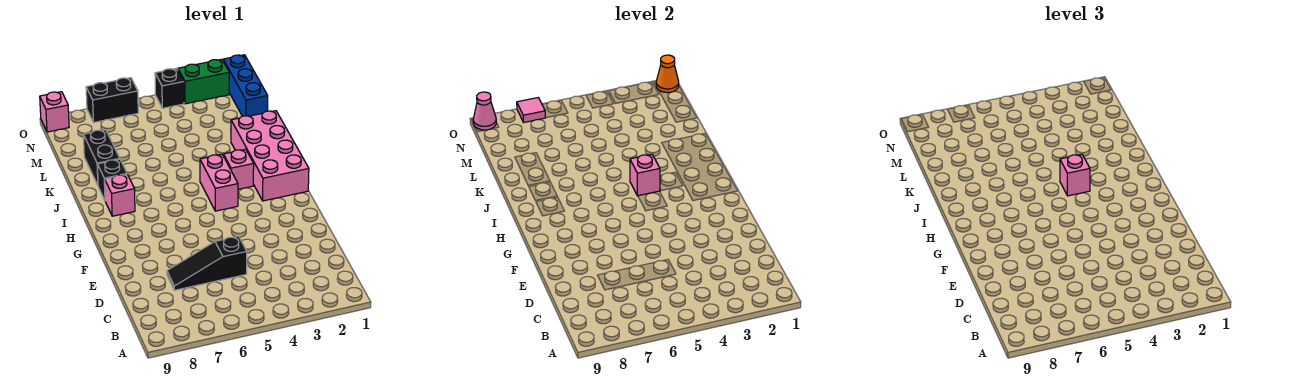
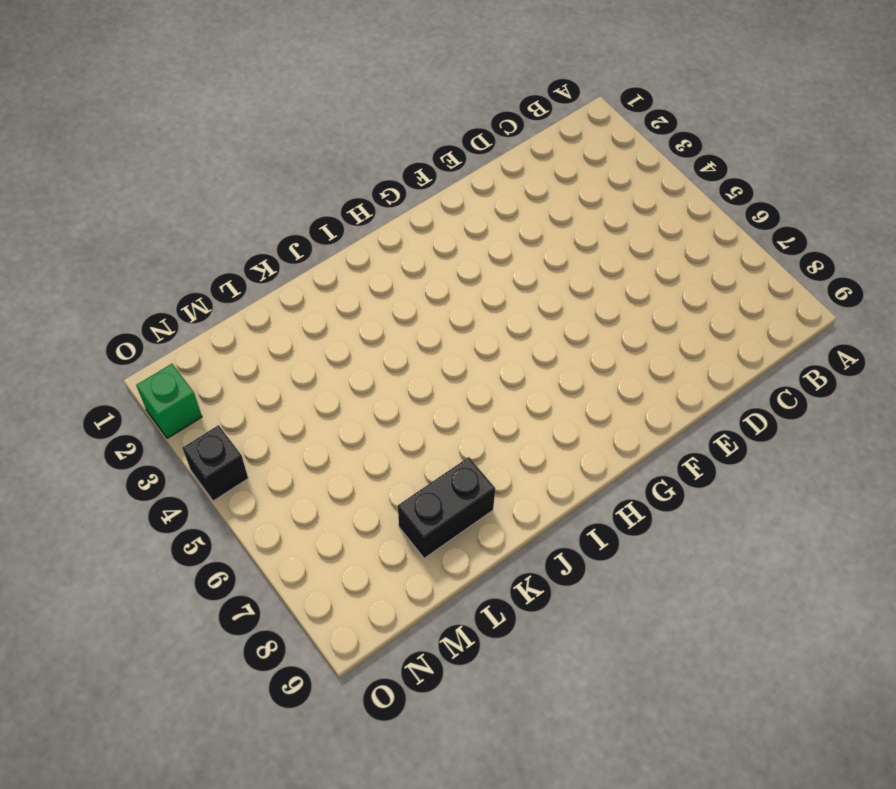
green 1x1 brick [136,364,202,438] -> green 1x2 brick [178,59,229,104]
none -> black 1x3 slope [167,236,247,290]
none -> pink 2x4 brick [231,111,309,201]
none -> pink 1x2 brick [200,154,238,211]

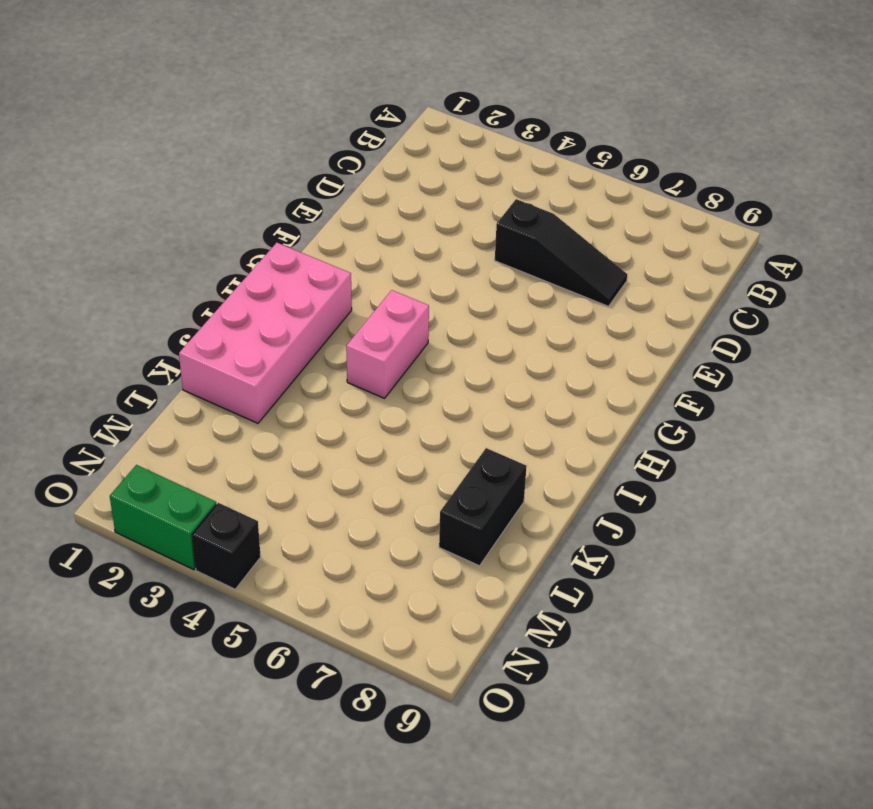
none -> pink 1x1 brick [224,149,254,189]
none -> pink 1x1 brick [105,174,135,216]
none -> black 1x1 brick [97,159,127,200]

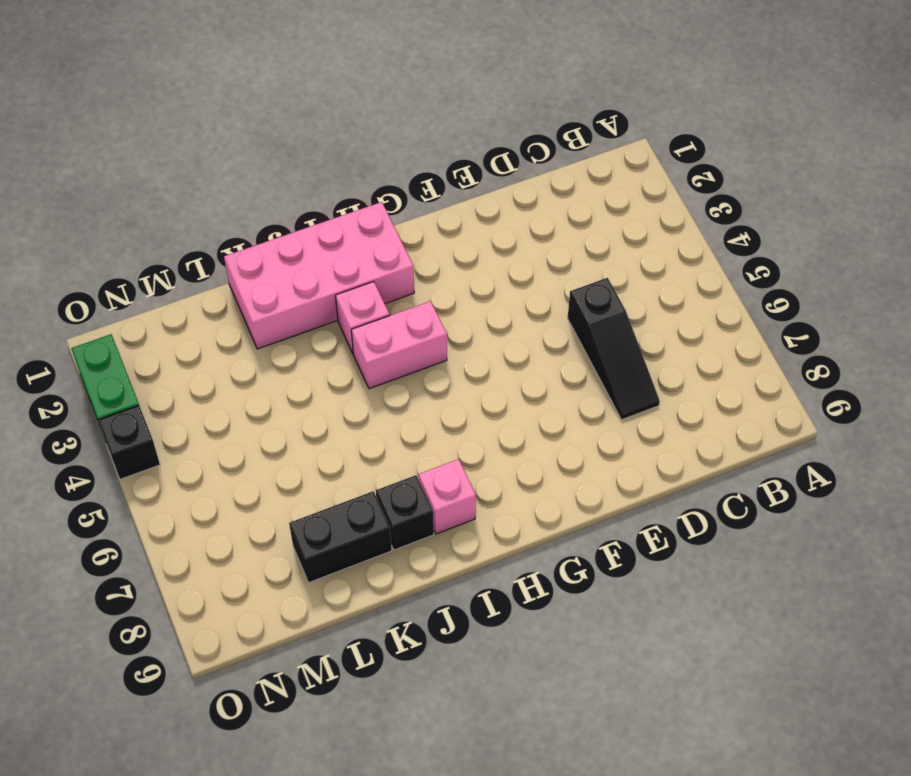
none -> blue 1x3 brick [223,55,268,116]
none -> black 1x2 brick [86,78,138,122]
none -> pink 1x1 brick [40,92,69,132]

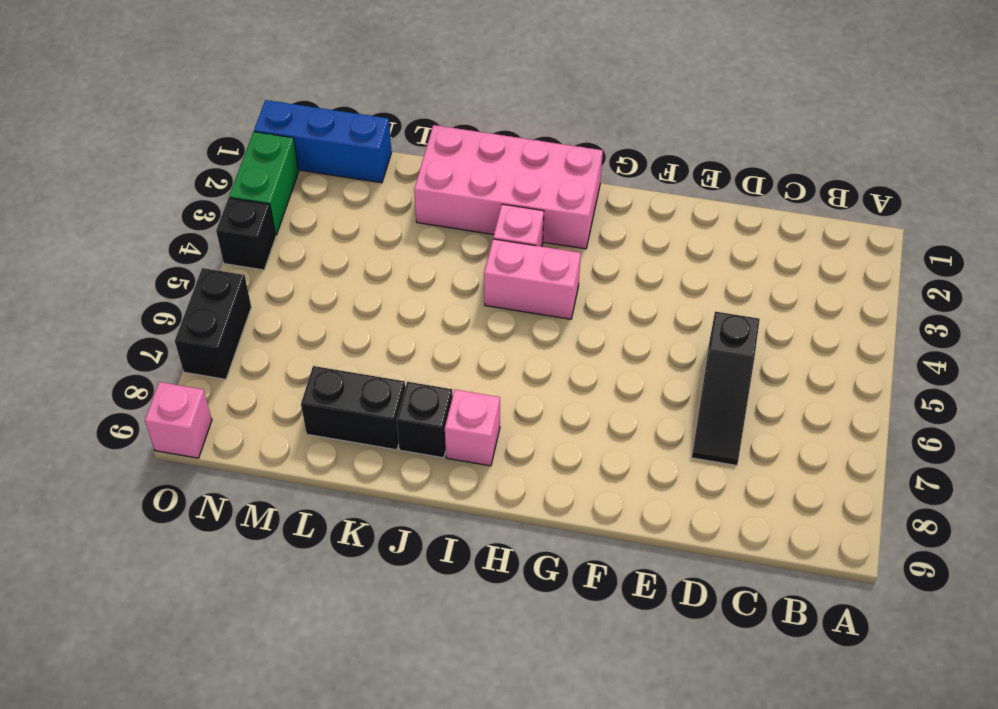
none -> pink 1x1 brick [630,154,660,196]
none -> orange 1x1 cone [656,55,679,93]
none -> pink 1x1 tile [517,98,545,122]

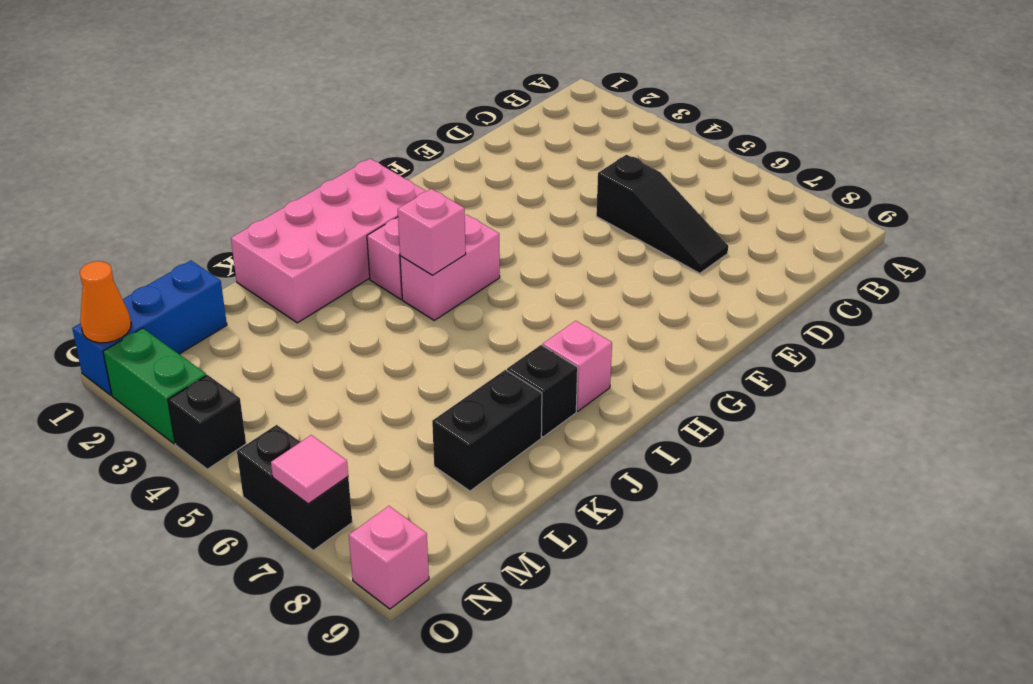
none -> pink 1x1 cone [473,92,496,130]
none -> pink 1x1 brick [1060,154,1090,196]

